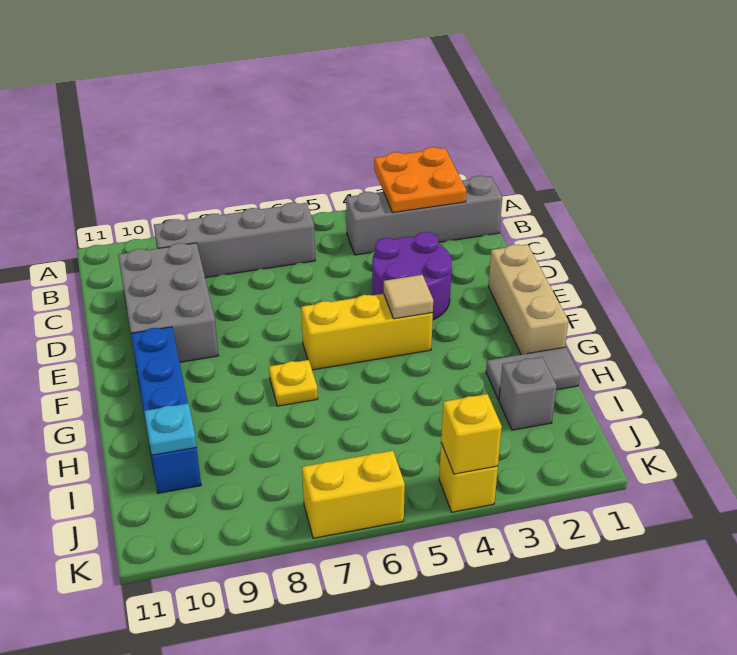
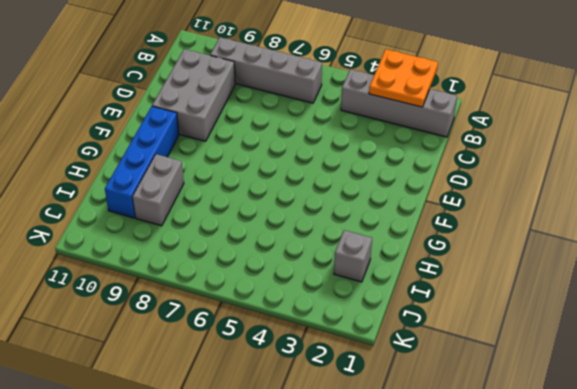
grey 1x2 brick [133,154,184,226] -> none
none -> purple 2x2 round brick [372,232,452,320]
none -> tan 1x3 brick [488,244,568,355]
none -> yellow 1x3 brick [301,294,433,370]

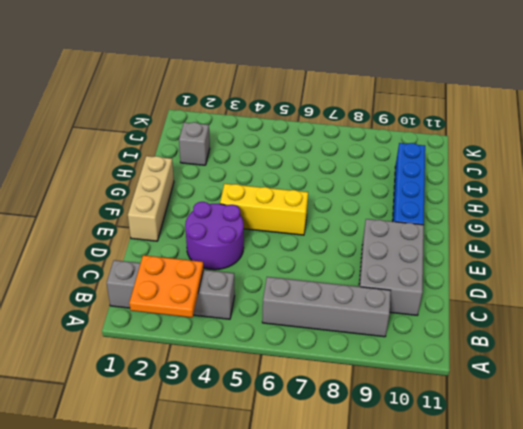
none -> yellow 1x1 plate [269,360,318,406]
none -> grey 1x2 tile [486,347,580,400]
none -> yellow 1x1 brick [439,443,498,512]

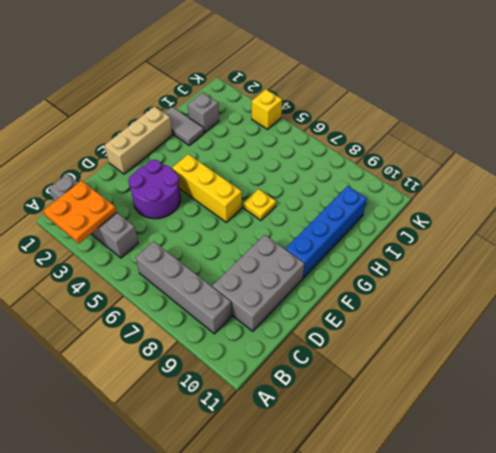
none -> yellow 1x2 brick [302,451,405,538]
none -> tan 1x1 tile [384,275,433,319]
none -> cyan 1x1 plate [144,403,197,455]

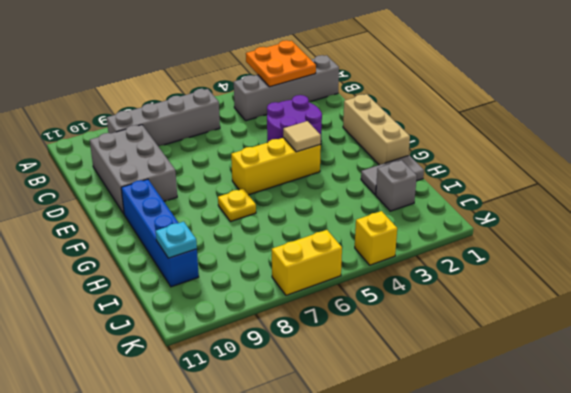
none -> yellow 1x1 brick [441,394,502,474]

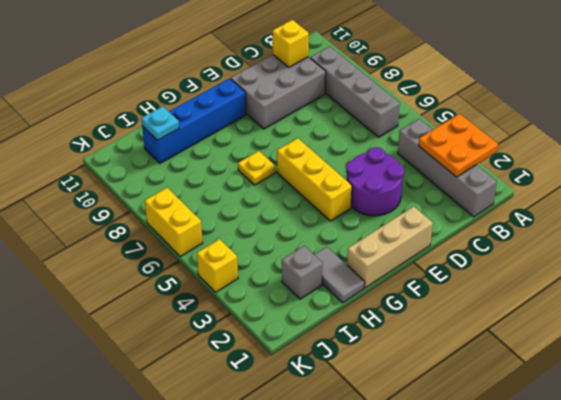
yellow 1x1 brick [273,20,309,67] -> yellow 1x1 brick moved to [441,394,502,474]
none -> tan 1x1 tile [384,275,433,319]

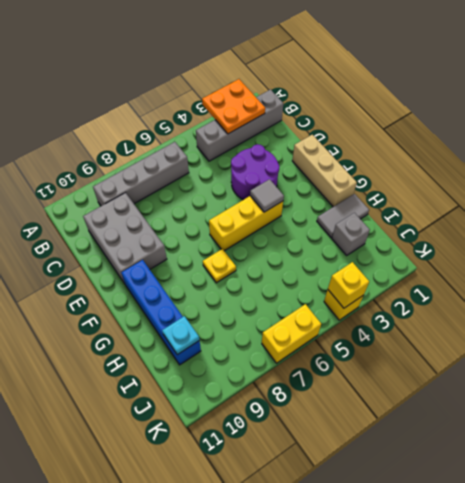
grey 1x1 tile [250,179,284,212] -> tan 1x1 tile [384,275,433,319]

